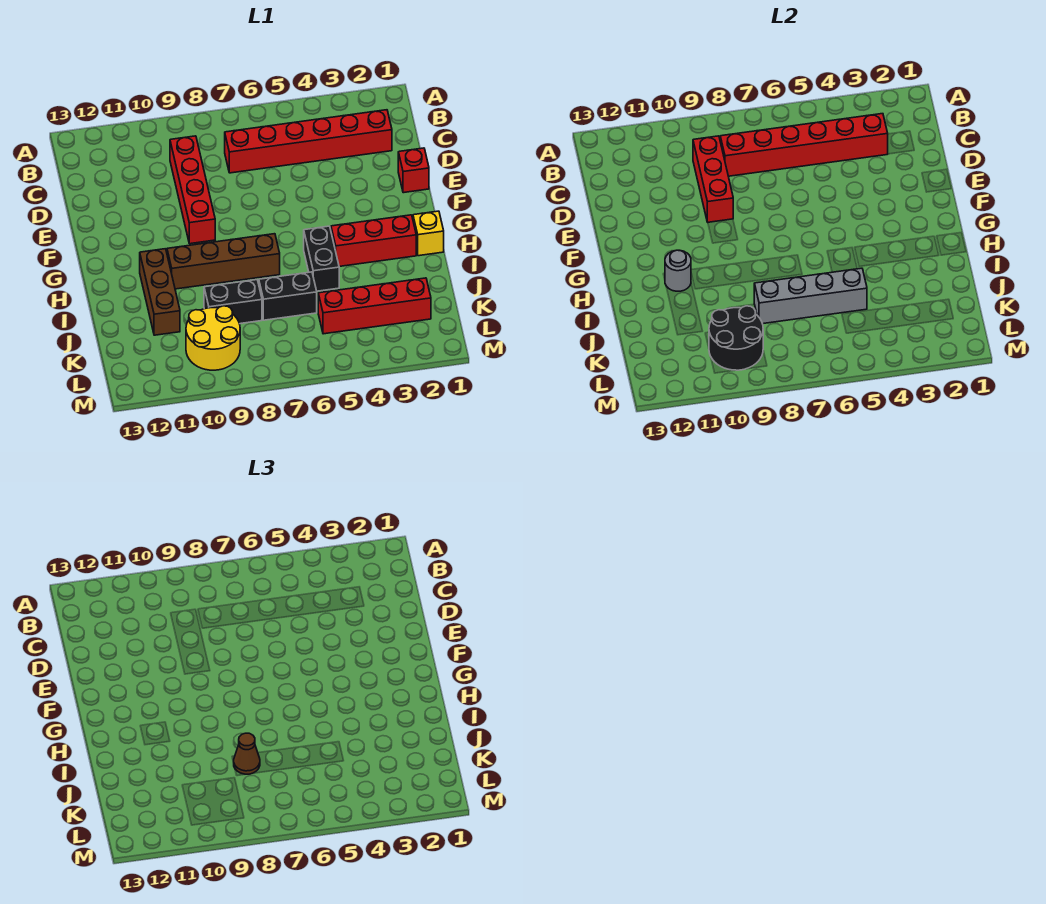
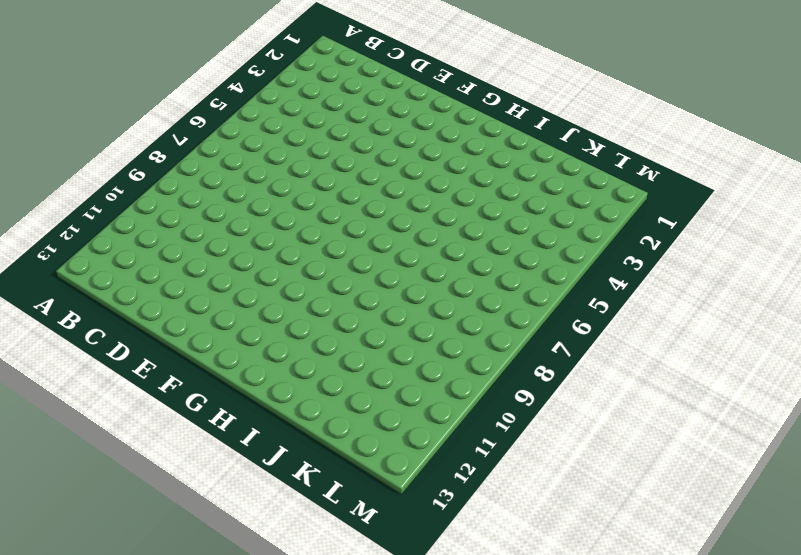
none -> red 1x6 brick [225,110,392,173]
none -> red 1x4 brick [170,136,215,244]
none -> red 1x1 brick [398,148,429,193]

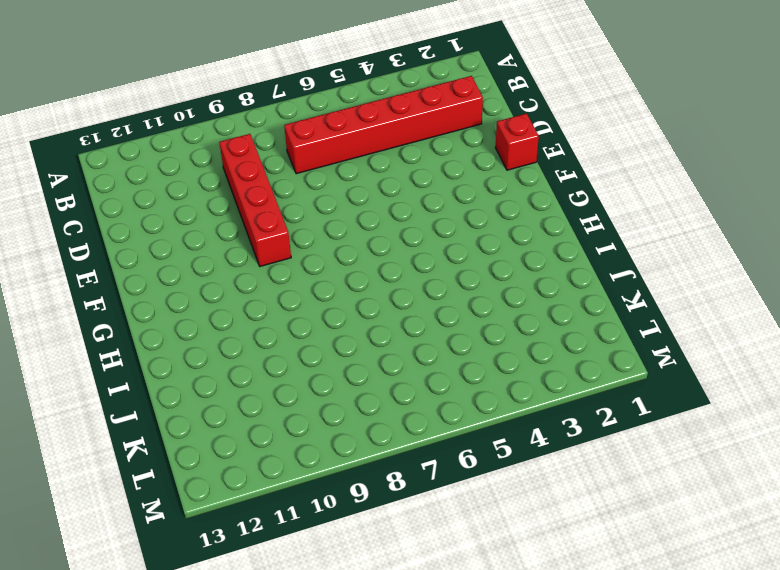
none -> yellow 1x1 brick [413,211,444,256]
none -> red 1x3 brick [331,215,416,267]
none -> black 1x2 brick [304,226,339,291]

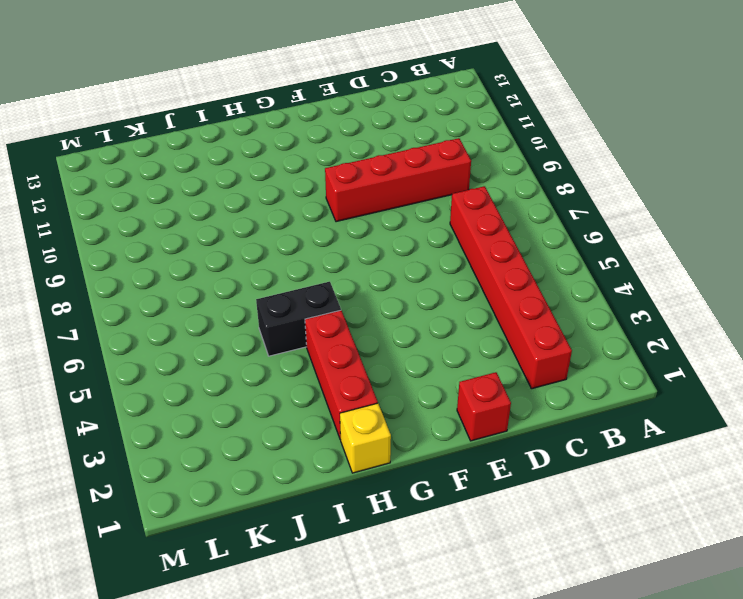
none -> brown 1x4 brick [167,234,280,289]
none -> brown 1x3 brick [140,249,180,335]
none -> black 1x2 brick [259,272,317,320]

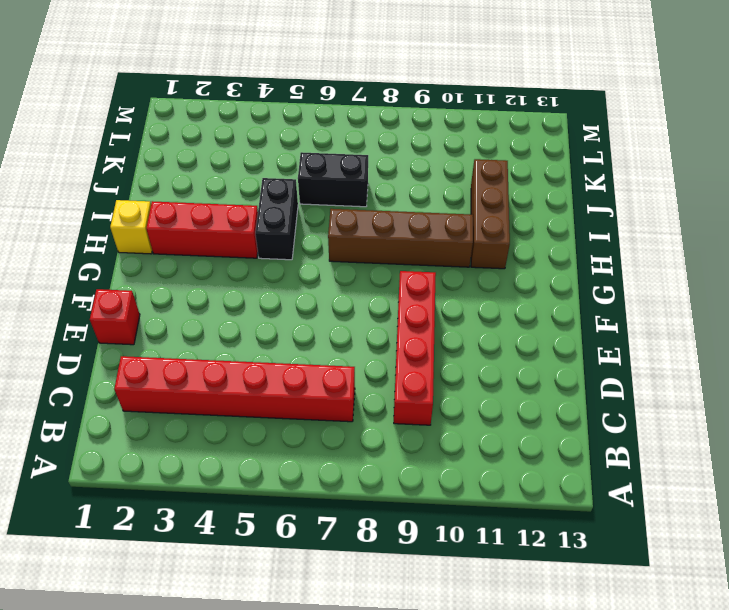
none -> black 1x2 brick [204,280,262,324]
none -> red 1x4 brick [318,278,431,334]
none -> yellow 2x2 round brick [186,306,240,370]

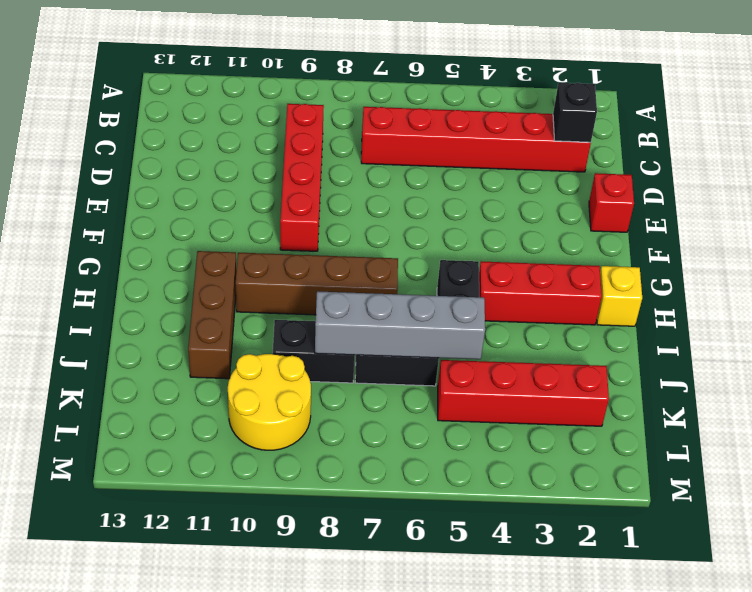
black 1x1 brick [553,83,597,142] -> none
none -> red 1x6 brick [720,114,888,176]
none -> red 1x3 brick [693,136,733,222]
none -> grey 1x1 round brick [665,250,691,291]

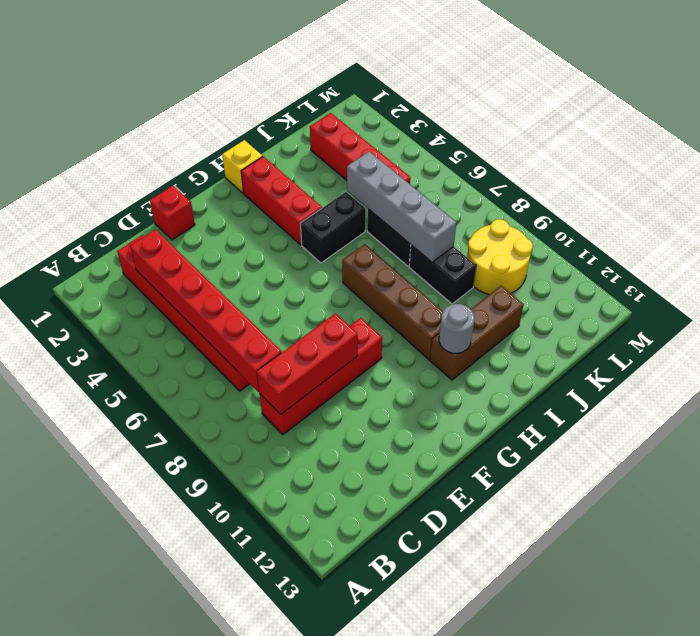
none -> black 2x2 round brick [709,306,763,370]
none -> brown 1x1 cone [234,733,260,774]

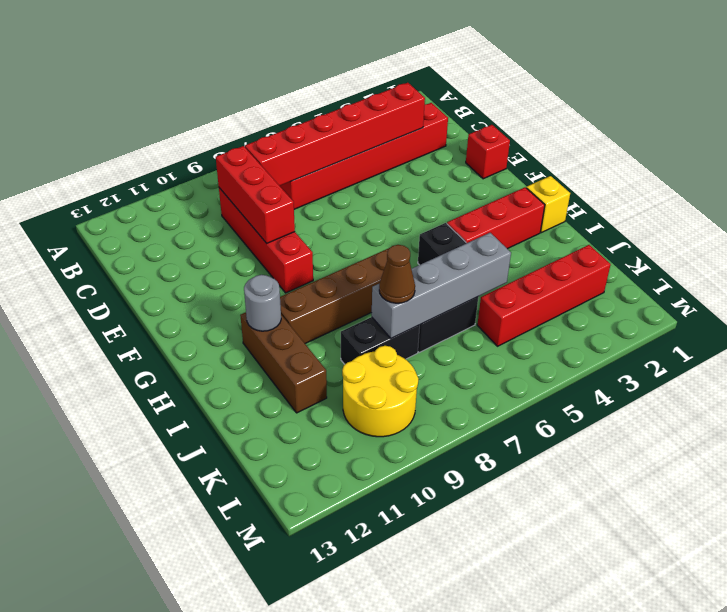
none -> black 2x2 round brick [709,306,763,370]

